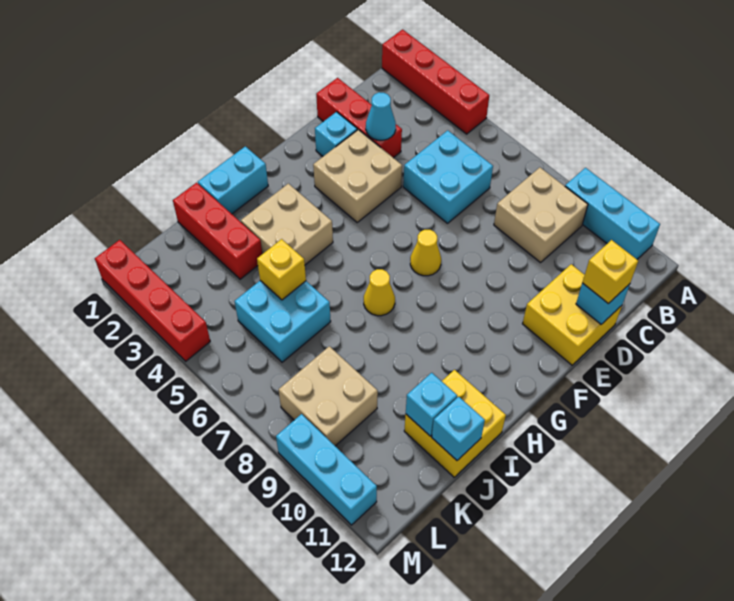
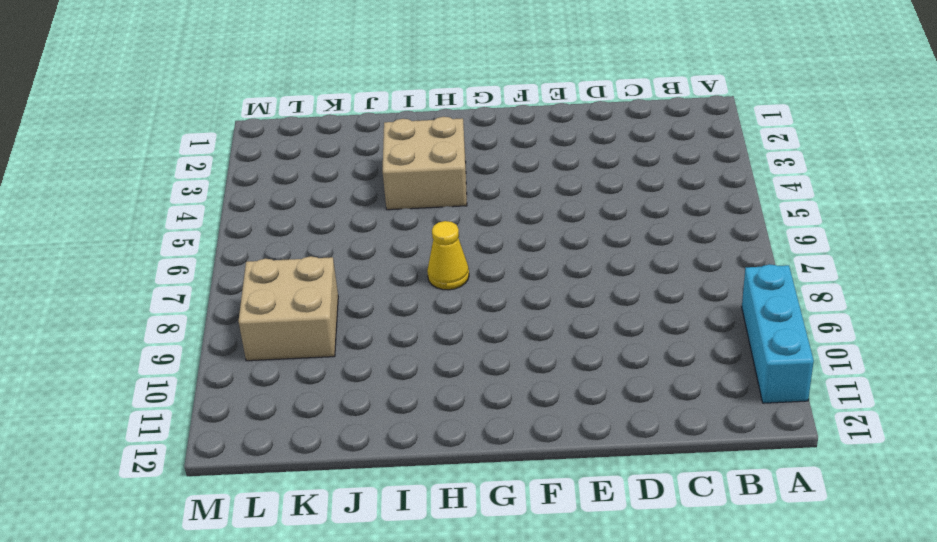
none -> red 1x4 brick [382,29,489,134]
none -> tan 2x2 brick [494,167,588,263]
none -> cyan 2x2 brick [403,130,493,223]

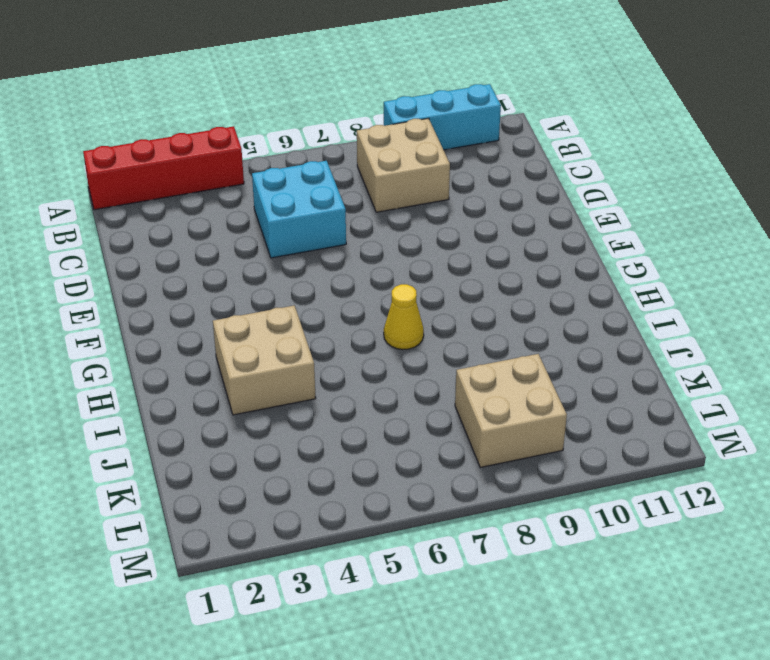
none -> red 1x3 brick [316,78,402,158]
none -> yellow 2x2 brick [523,264,622,365]
none -> cyan 1x1 brick [315,112,357,156]

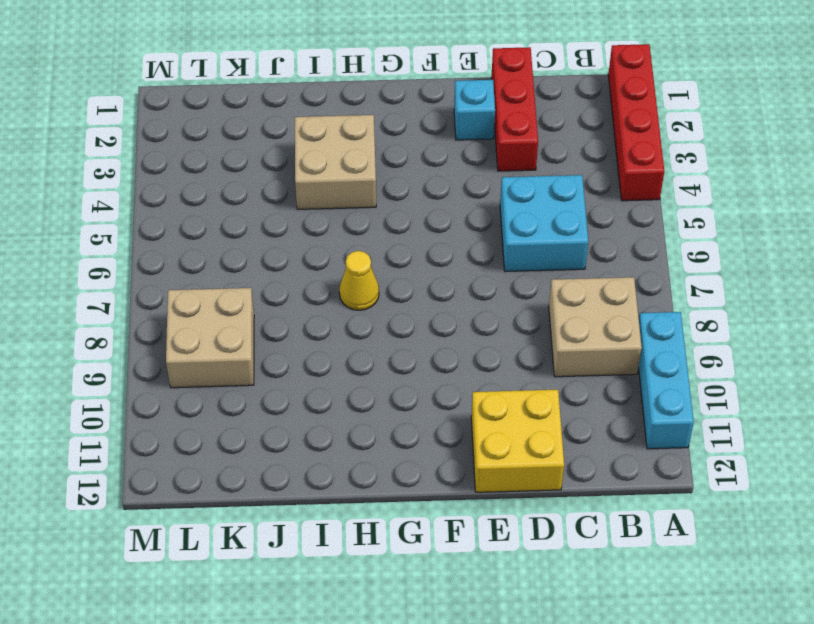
none -> tan 2x2 brick [313,130,402,222]
none -> yellow 1x1 cone [410,230,441,276]
none -> cyan 1x2 brick [198,146,268,214]

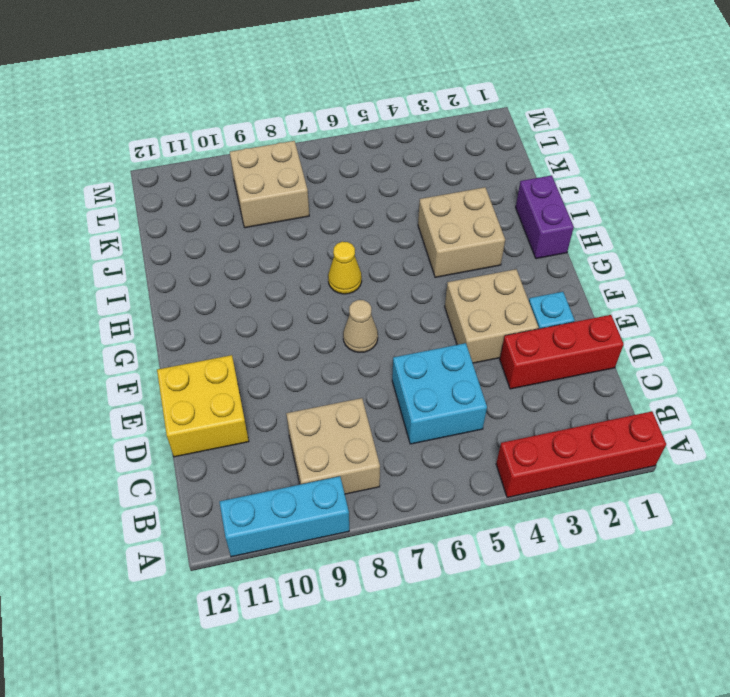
tan 1x1 cone [343,300,378,352] -> yellow 1x1 cone [410,230,441,276]
purple 1x2 brick [516,175,574,259] -> cyan 1x2 brick [198,146,268,214]
none -> yellow 2x2 brick [404,370,506,477]
none -> red 1x3 brick [173,183,262,279]
none -> cyan 2x2 brick [235,281,331,362]

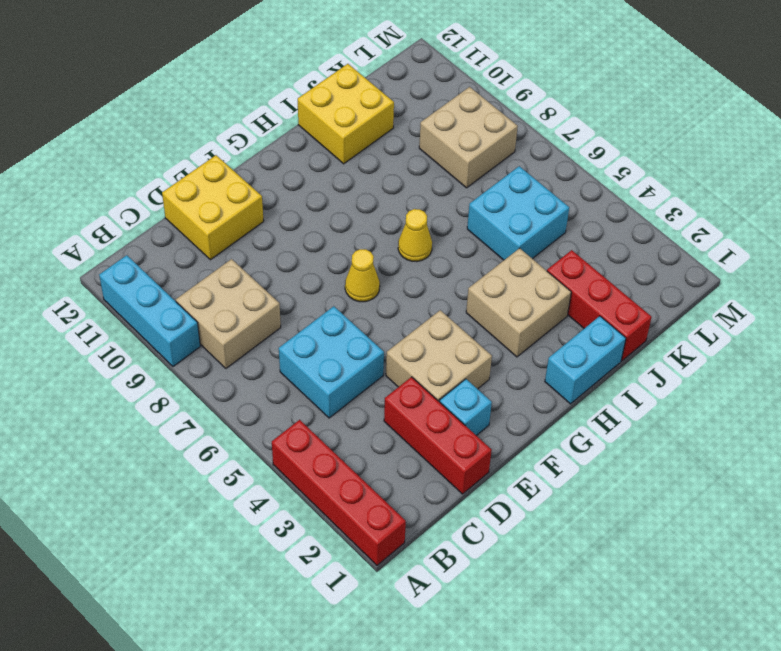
none -> red 1x4 brick [95,240,210,361]
none -> cyan 1x3 brick [276,414,377,525]
none -> cyan 1x1 cone [366,92,396,140]

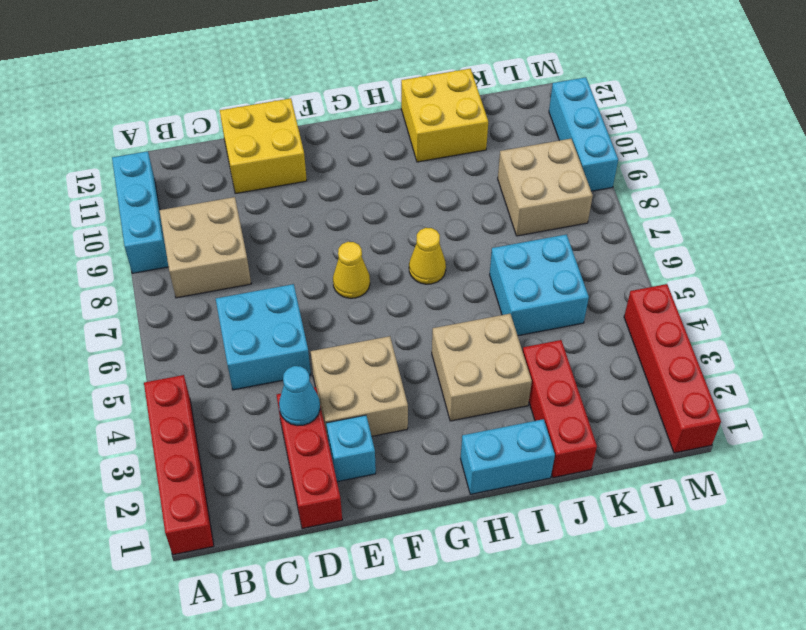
none -> cyan 1x1 brick [576,283,630,324]
none -> yellow 1x1 brick [257,239,306,300]
none -> cyan 1x1 brick [406,373,457,436]

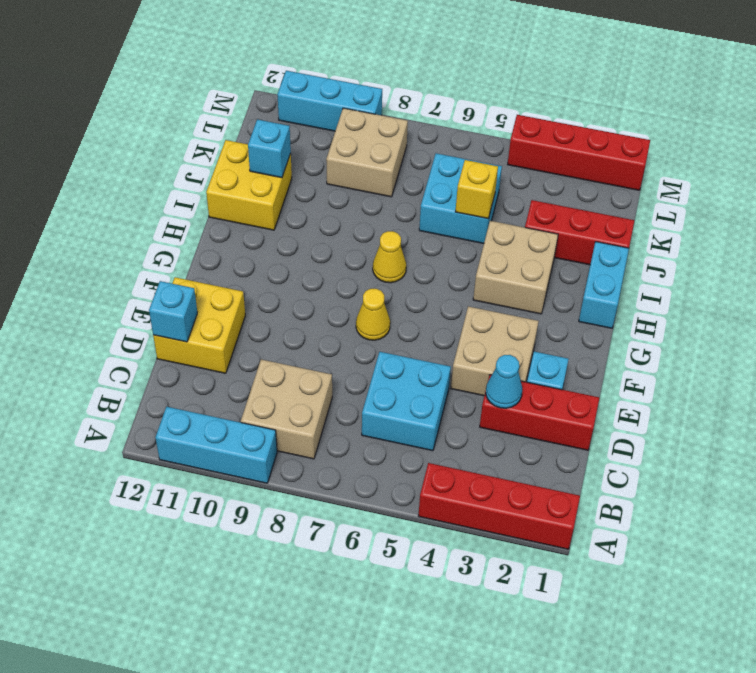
none -> cyan 1x1 brick [432,397,485,460]
none -> yellow 1x1 brick [582,240,638,304]

